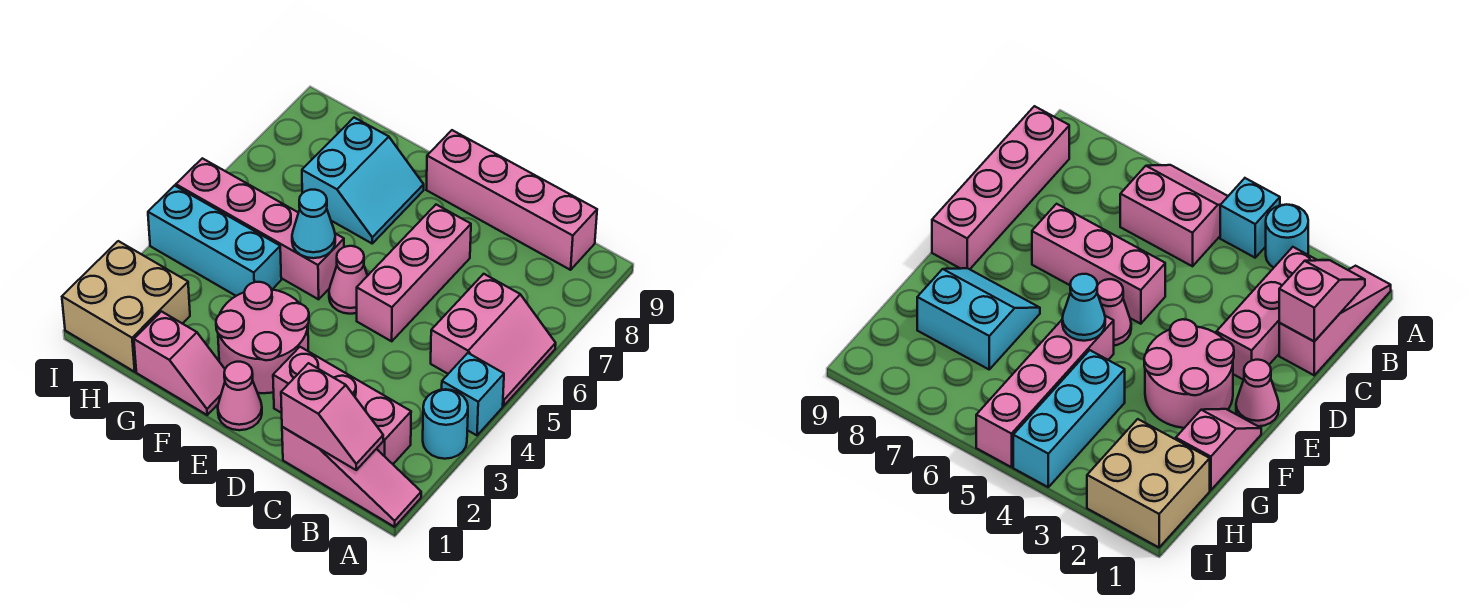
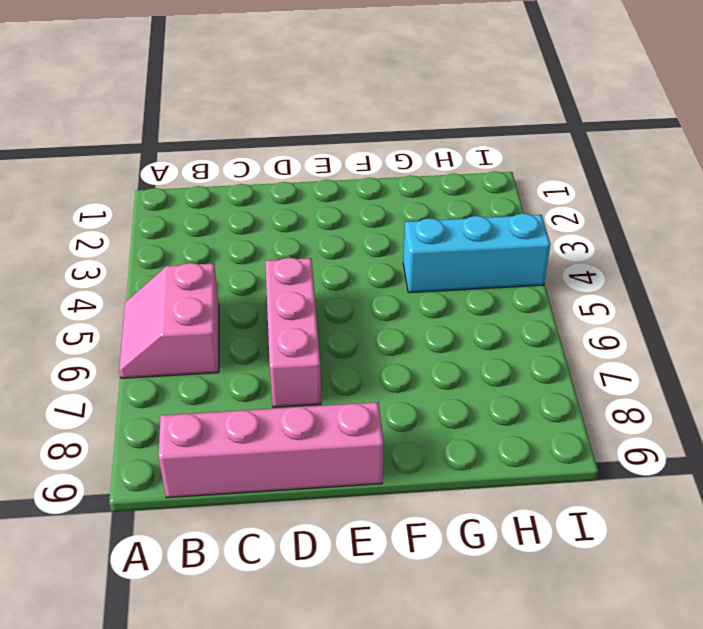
none -> pink 1x3 slope [282,427,421,527]
none -> cyan 1x1 round brick [423,389,468,459]
none -> cyan 1x1 brick [442,353,504,435]

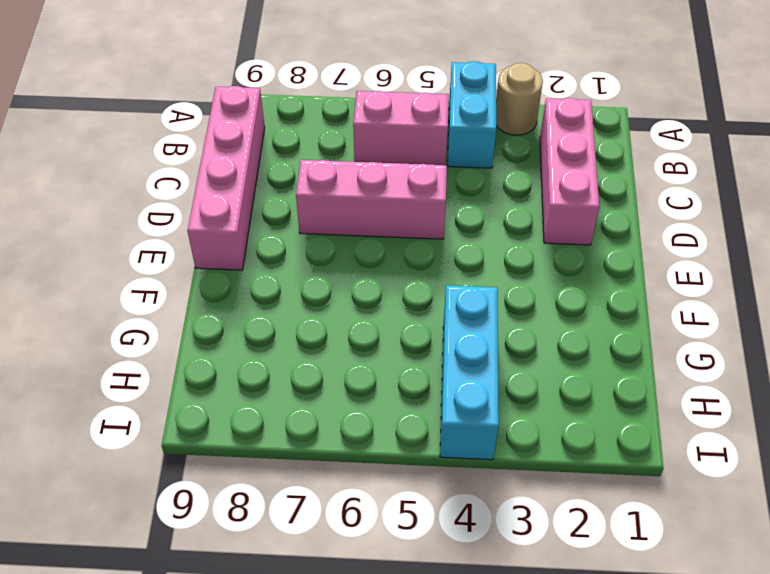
tan 1x1 round brick [496,63,543,135] -> cyan 1x1 round brick [423,389,468,459]
cyan 1x2 brick [448,61,496,168] -> cyan 1x1 brick [442,353,504,435]
none -> pink 1x3 slope [282,427,421,527]
none -> pink 1x1 cone [218,362,262,430]
none -> pink 2x2 round brick [216,282,309,393]

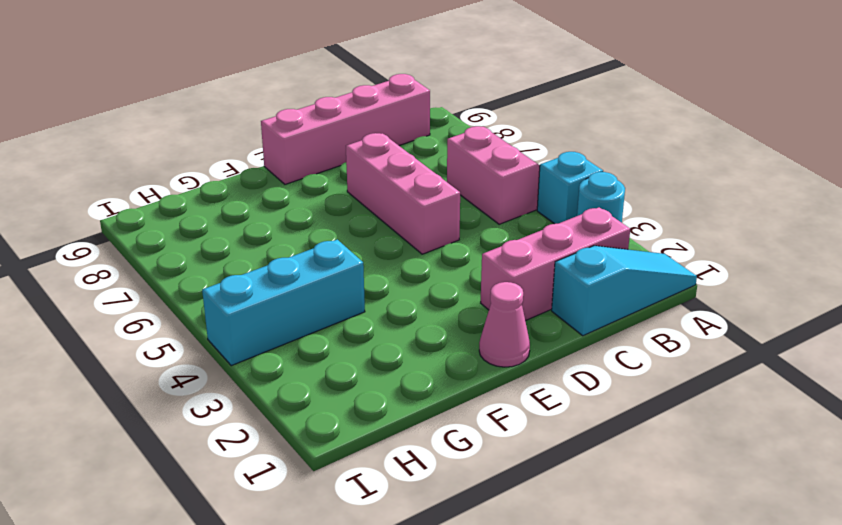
cyan 1x3 slope [552,246,697,336] -> pink 1x3 slope [282,427,421,527]
none -> pink 2x2 round brick [216,282,309,393]
none -> pink 1x1 cone [329,246,367,314]
none -> pink 1x2 slope [134,311,225,415]

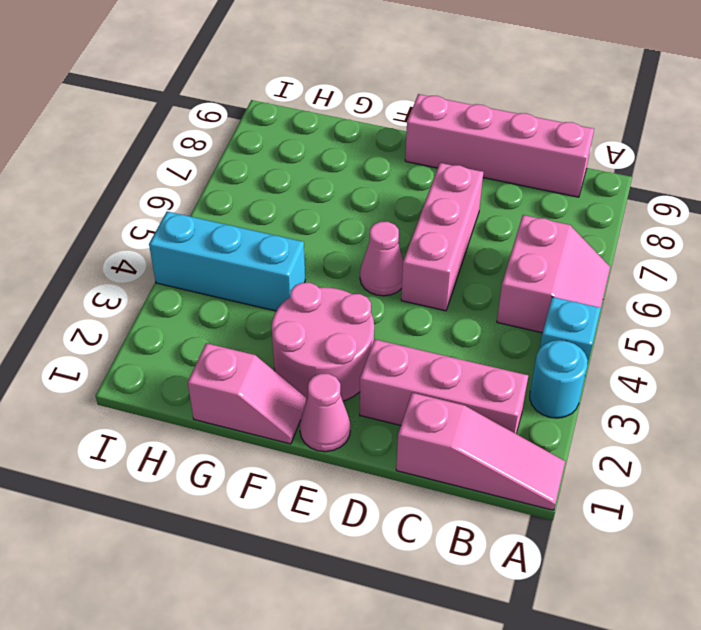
none -> pink 1x4 brick [176,158,344,299]
none -> cyan 2x2 slope [302,118,424,243]
none -> tan 2x2 brick [62,241,190,372]

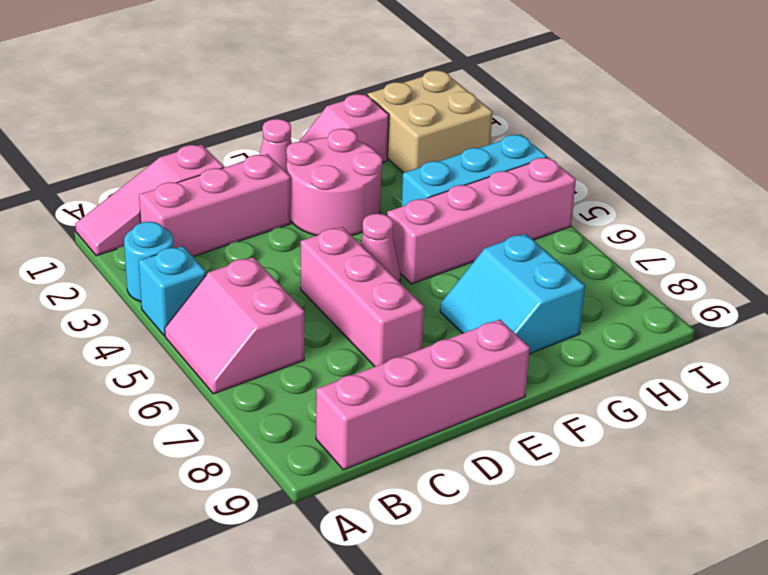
none -> pink 1x2 slope [281,363,383,470]
none -> cyan 1x1 cone [292,190,335,258]

